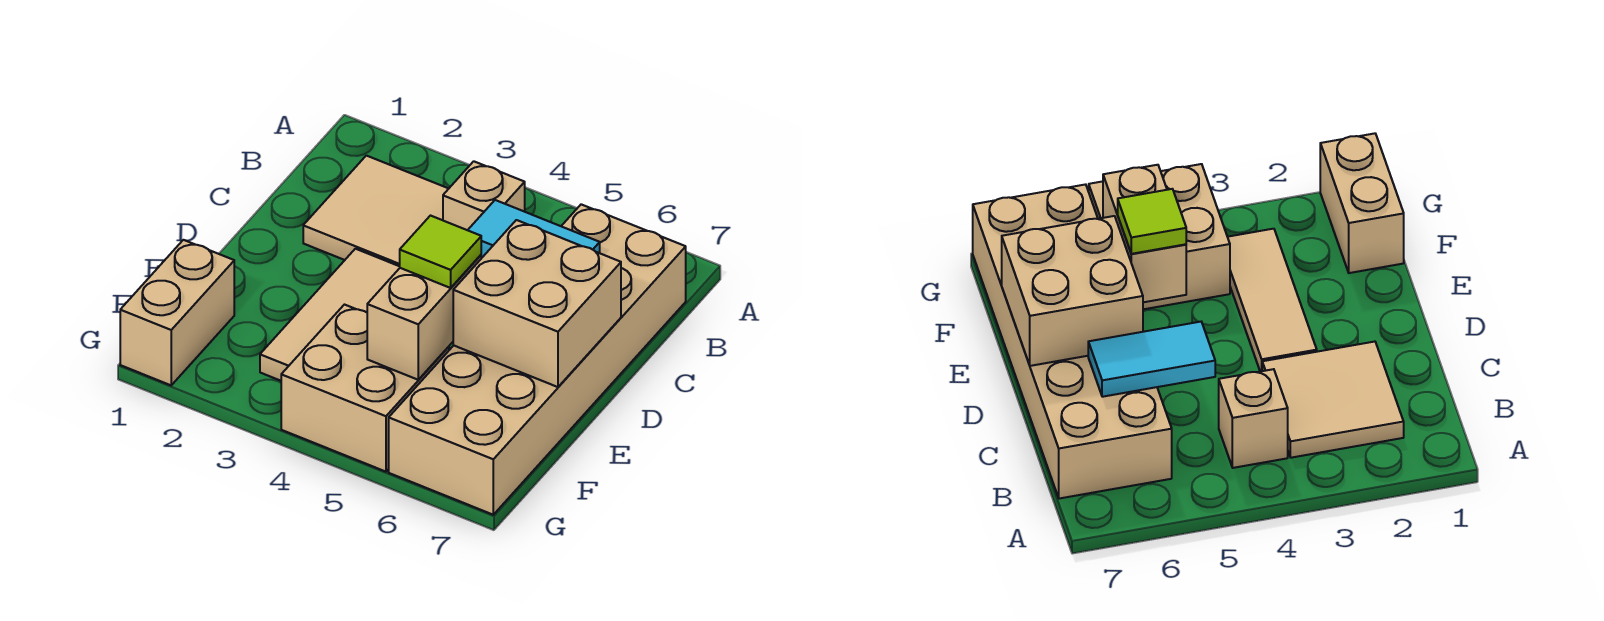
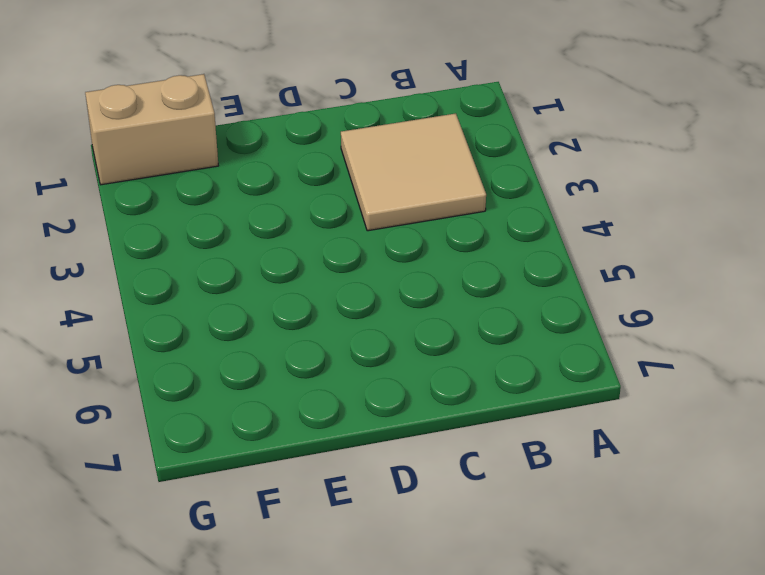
none -> tan 1x1 brick [443,161,525,230]
none -> tan 2x6 brick [389,204,686,515]

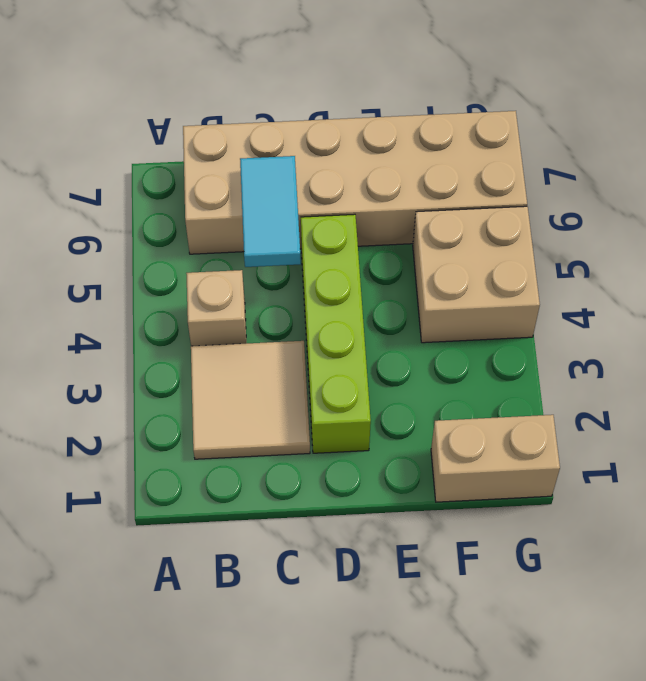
lime 1x4 brick [301,214,371,453] -> tan 1x3 tile [260,249,400,381]
none -> tan 2x2 brick [453,220,621,387]
none -> tan 1x2 brick [367,255,481,380]

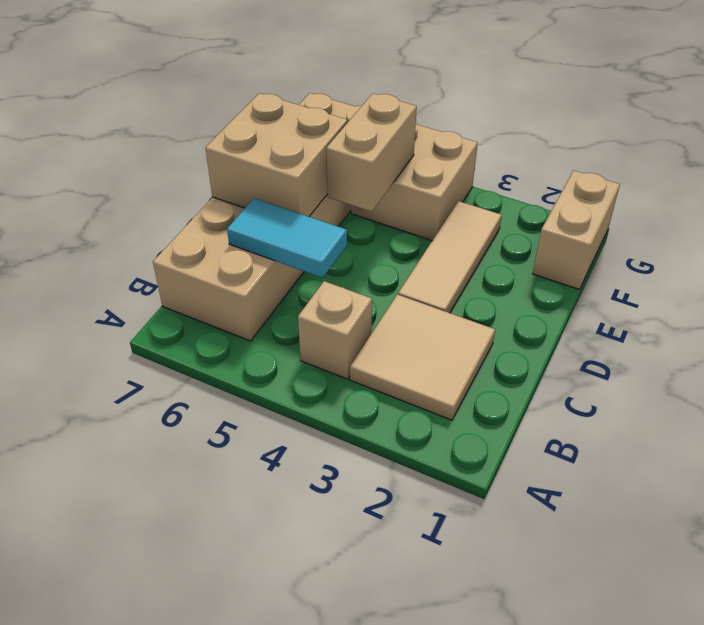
none -> lime 1x1 tile [400,216,481,288]

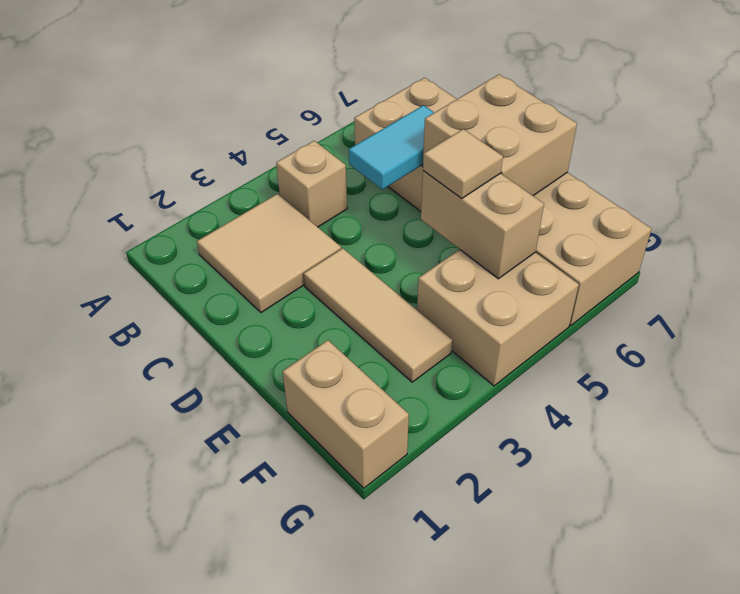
tan 1x1 tile [423,129,503,199] -> lime 1x1 tile [400,216,481,288]

